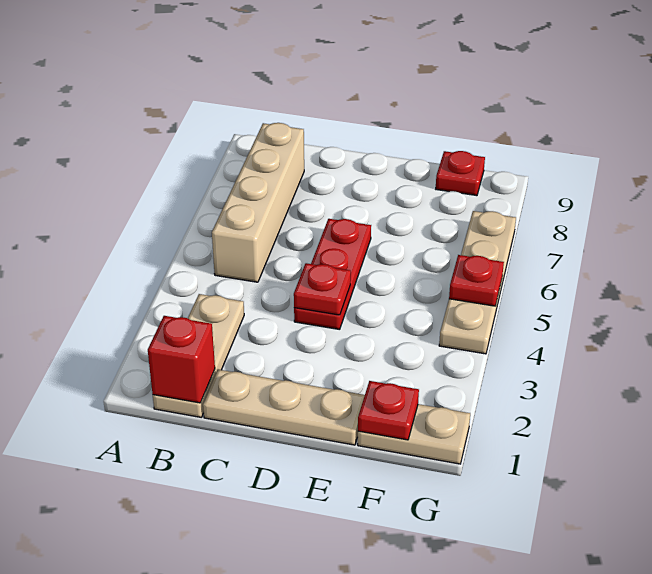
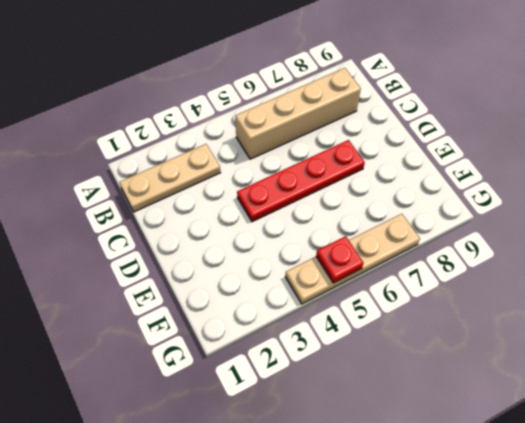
red 1x4 plate [237,140,365,222] -> red 1x3 plate [294,219,371,330]
none -> tan 1x3 plate [203,369,365,445]
none -> tan 1x2 plate [358,404,470,464]

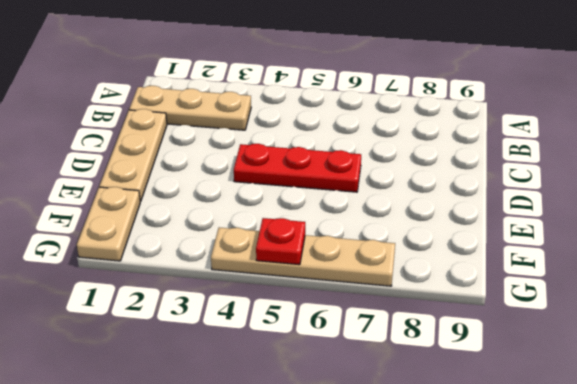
none -> tan 1x4 brick [212,123,304,282]
none -> red 1x1 plate [436,151,485,196]

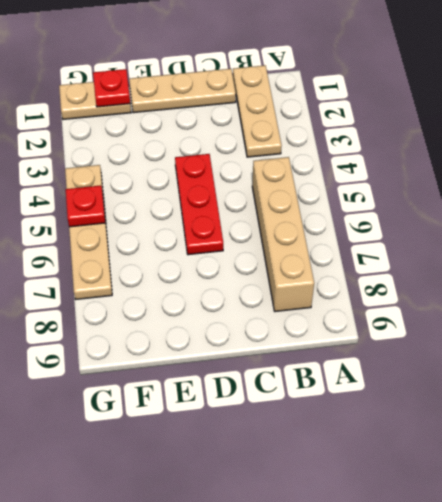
none -> red 1x1 plate [436,151,485,196]
none -> red 1x1 brick [148,316,215,403]

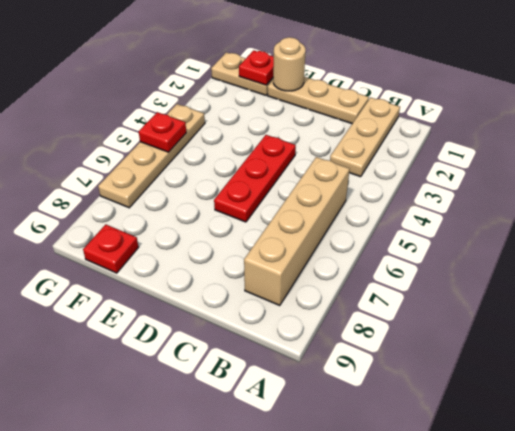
tan 1x1 round brick [273,37,306,91] -> none
none -> red 1x1 brick [148,316,215,403]
none -> red 1x1 plate [294,263,351,315]

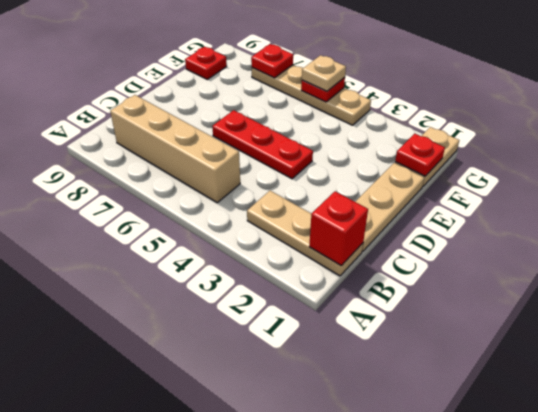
tan 1x1 plate [302,55,346,91] -> none
red 1x1 plate [251,44,293,78] -> red 1x1 plate moved to [294,263,351,315]

